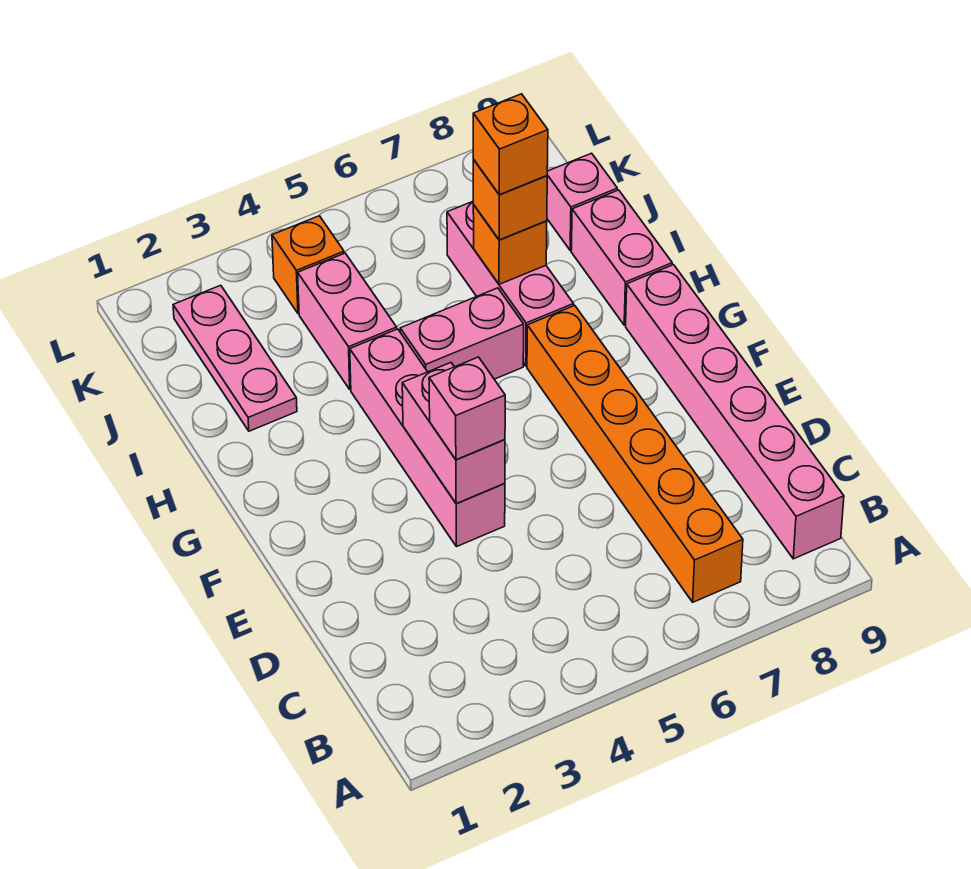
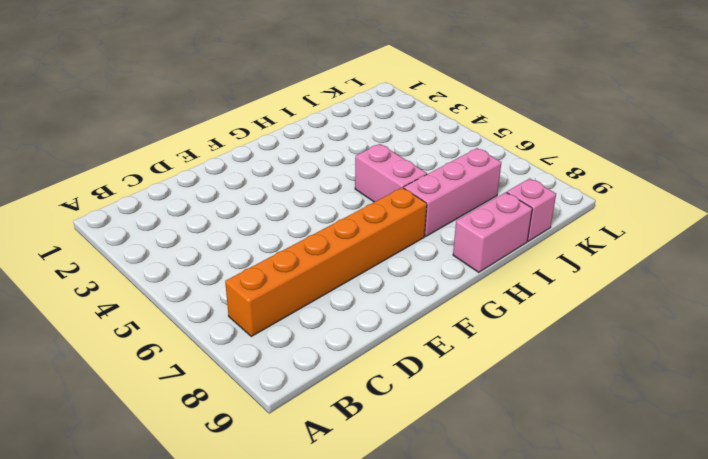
none -> pink 1x6 brick [626,265,844,559]
none -> pink 1x4 brick [350,329,505,547]
none -> pink 1x3 plate [173,285,297,431]

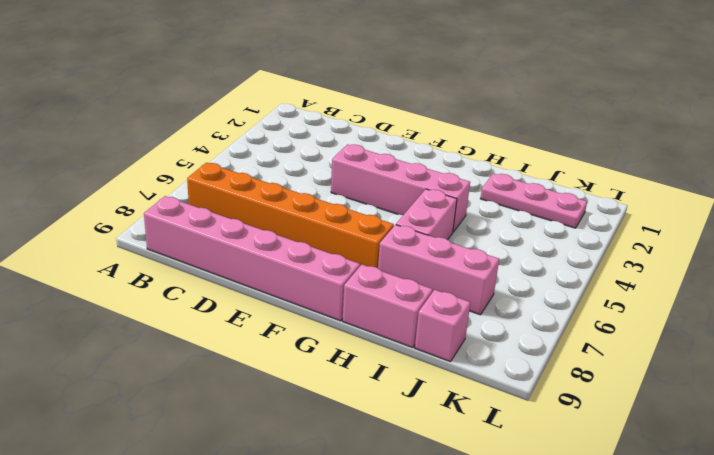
none -> pink 1x2 brick [298,253,397,390]
none -> orange 1x1 brick [272,216,344,314]
none -> pink 1x2 brick [402,363,505,503]

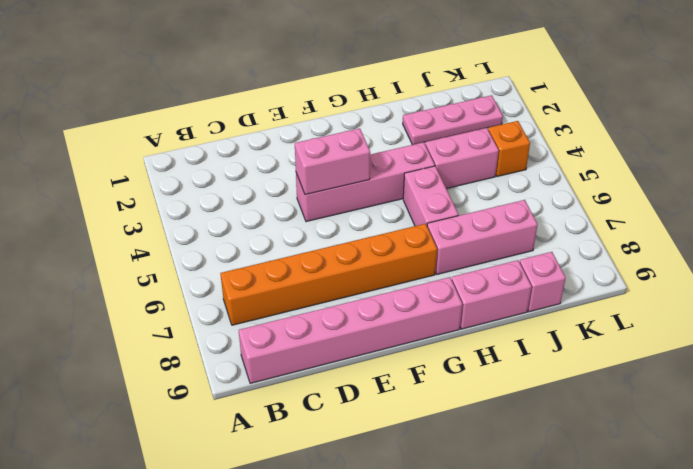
none -> orange 1x1 brick [473,205,547,284]
none -> pink 1x1 brick [429,357,505,460]
none -> orange 1x1 brick [473,160,547,240]

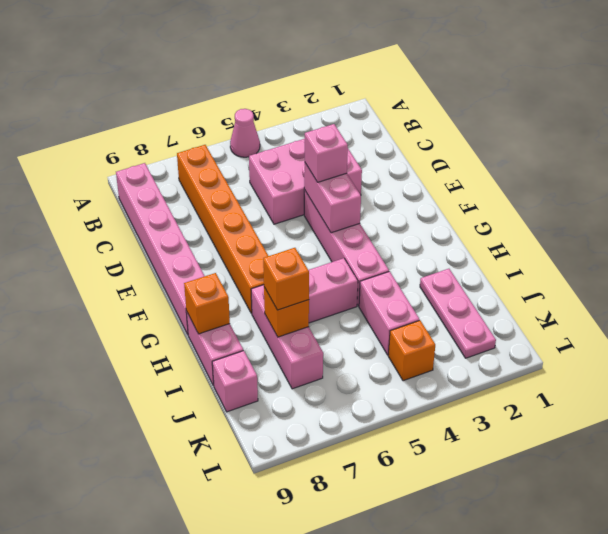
pink 1x1 cone [230,109,260,157] -> none
pink 2x3 brick [249,139,362,224] -> none
orange 1x1 brick [184,273,230,334] -> orange 1x1 brick moved to [473,94,548,195]

